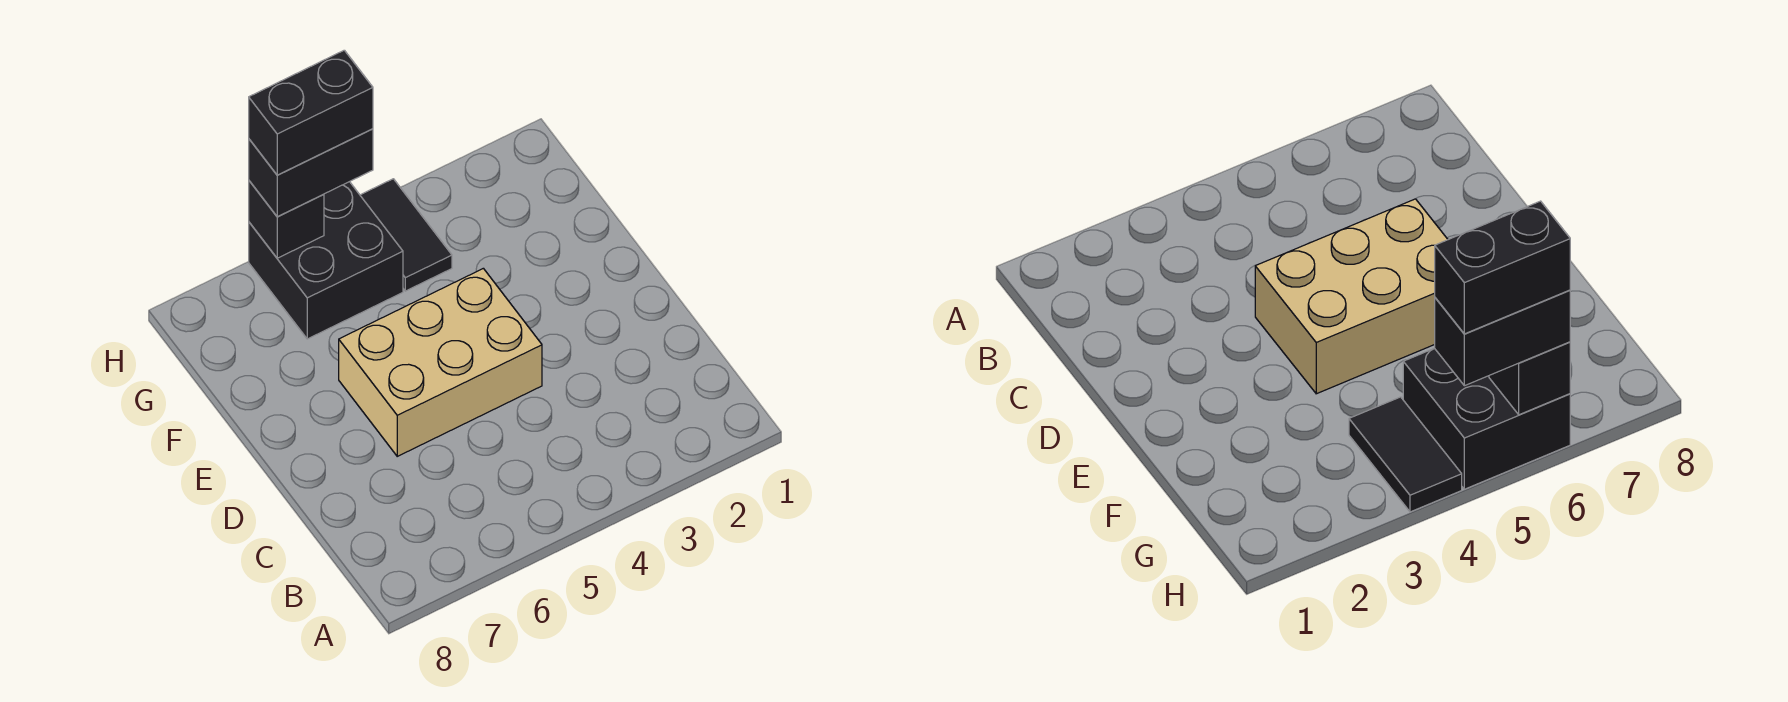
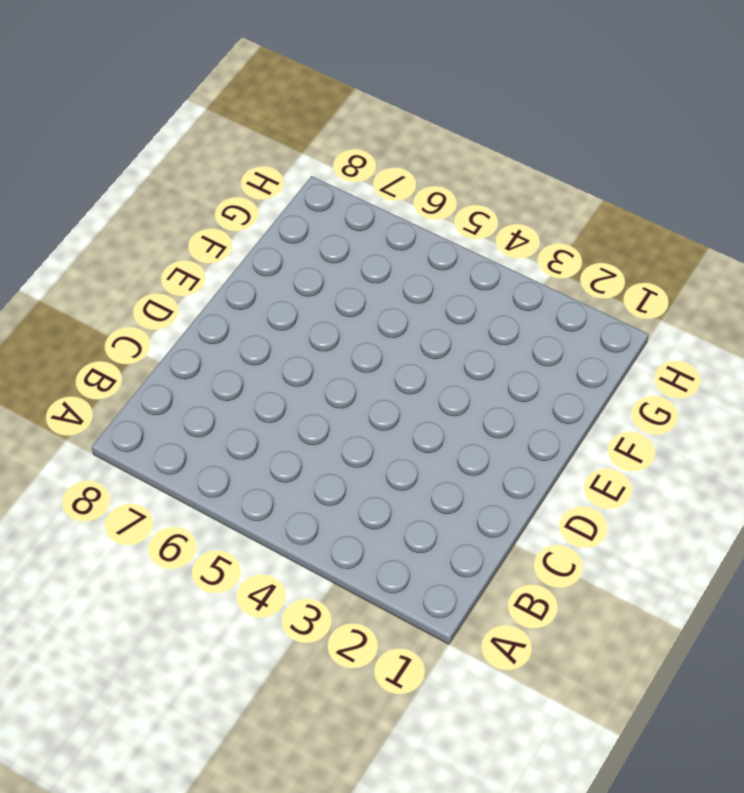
none -> tan 2x3 brick [339,268,542,456]
none -> black 1x2 tile [360,179,452,291]

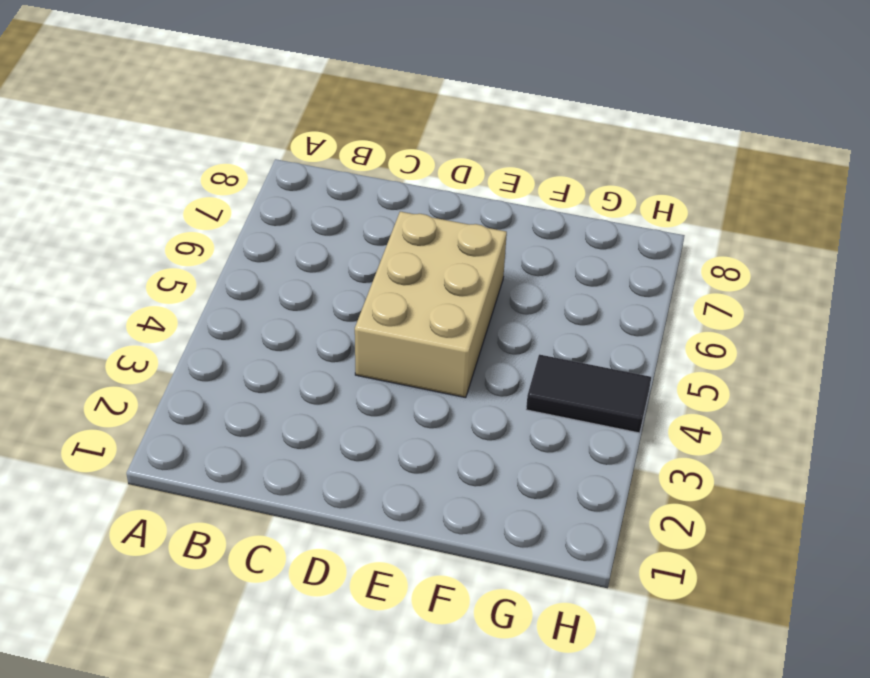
none -> black 2x2 brick [249,182,403,339]
none -> black 1x1 brick [249,181,324,258]

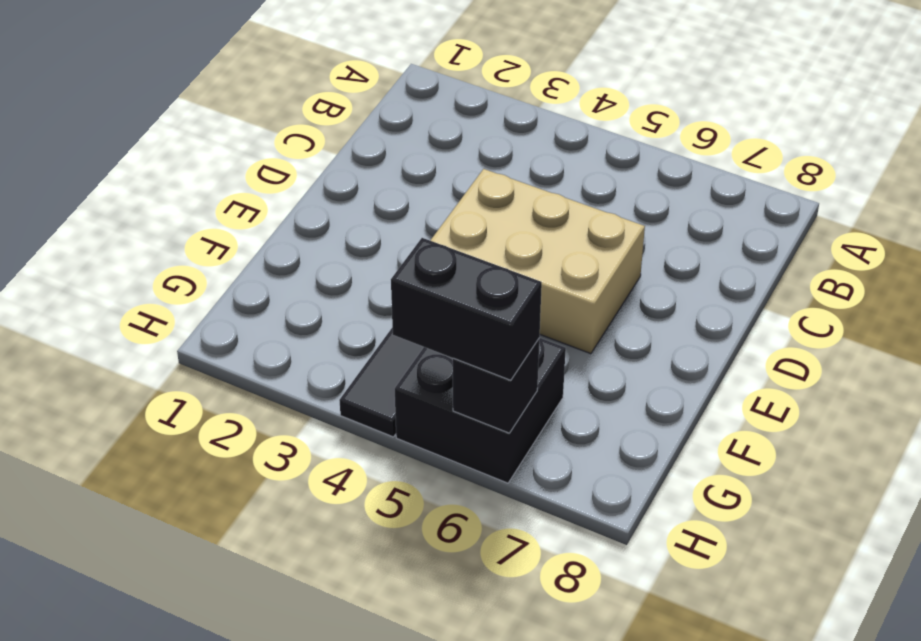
none -> black 1x2 brick [249,50,373,175]

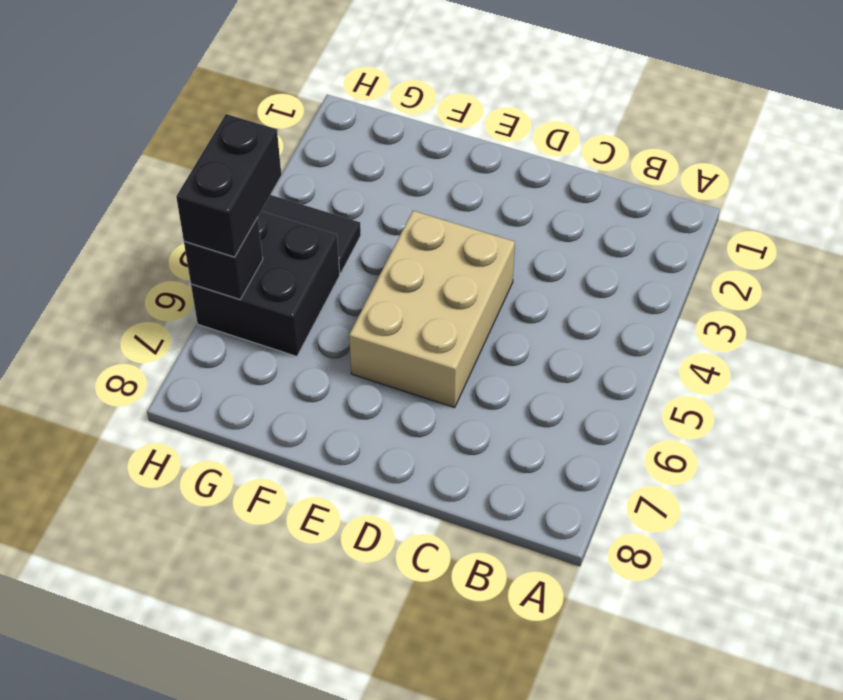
none -> black 1x2 brick [249,50,373,175]

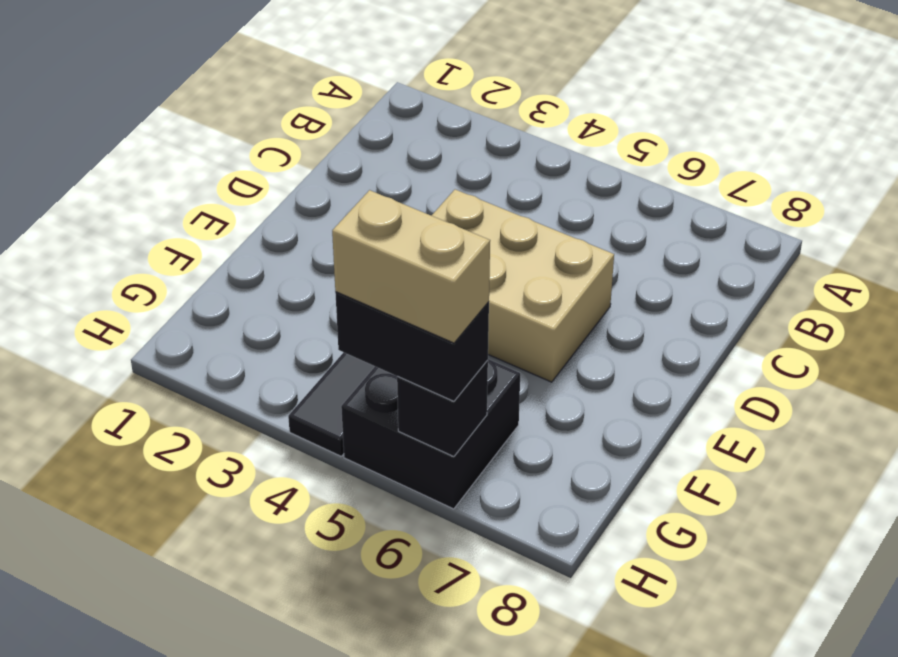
tan 1x2 brick [332,190,490,343] -> black 1x2 brick [249,50,373,175]

